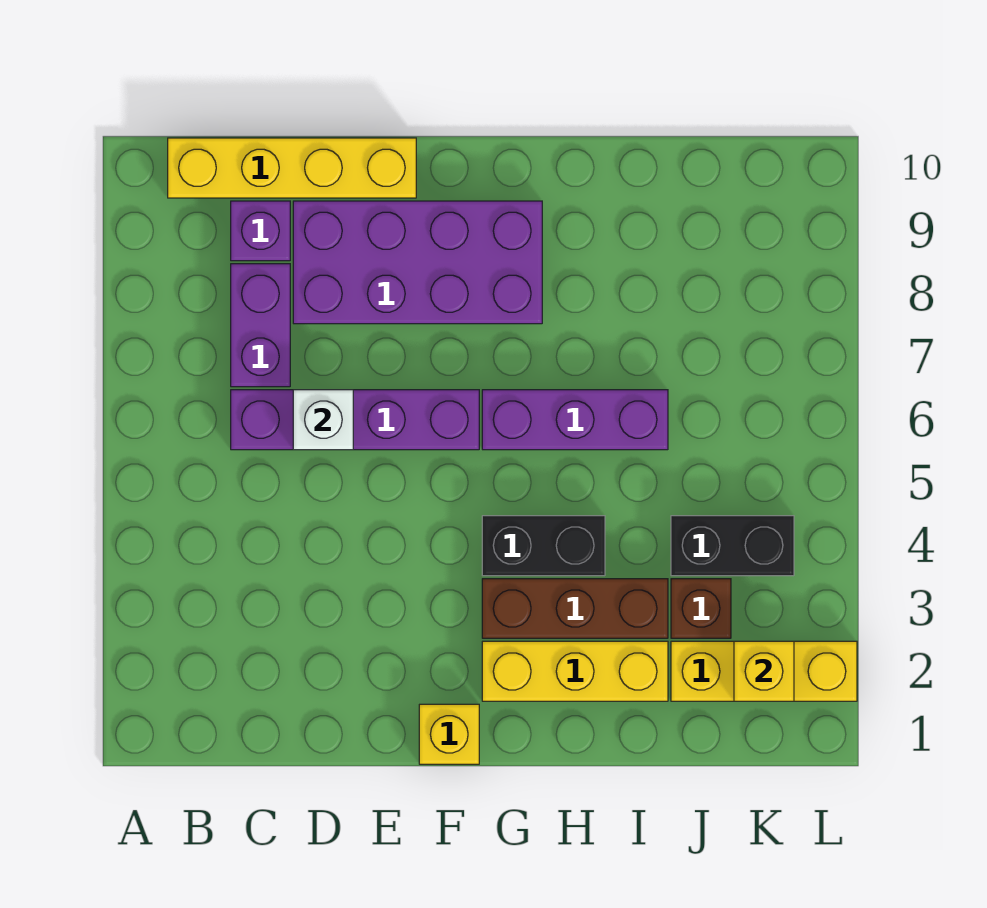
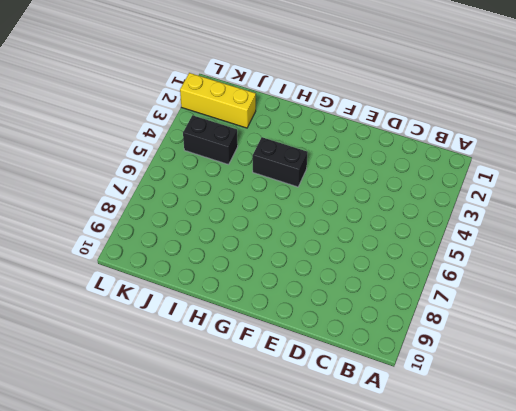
none -> yellow 1x4 brick [168,138,416,198]
none -> purple 1x4 brick [231,390,479,450]
none -> purple 1x2 brick [231,264,290,387]

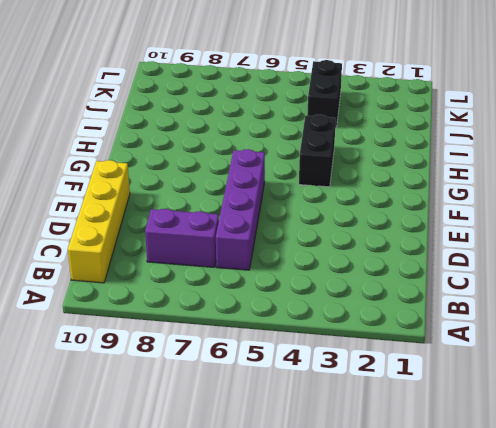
none -> purple 1x1 brick [231,201,290,261]
none -> purple 2x4 brick [293,201,542,324]
none -> yellow 1x1 brick [419,704,479,764]

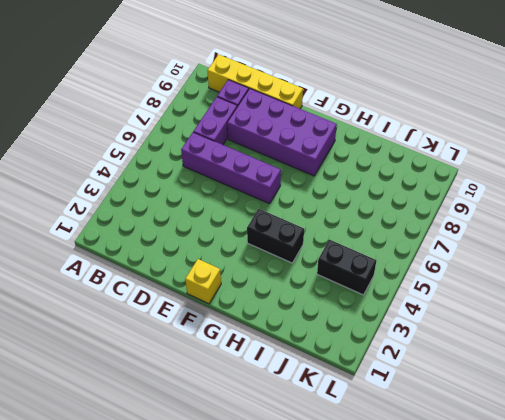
none -> yellow 1x3 brick [482,641,668,701]
none -> brown 1x3 brick [482,579,668,638]
none -> purple 1x3 brick [482,390,668,450]

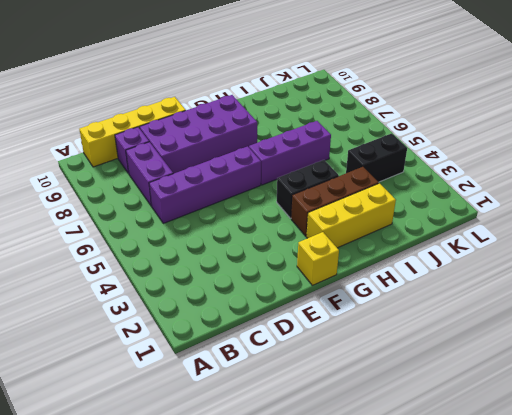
none -> yellow 1x3 brick [671,641,857,701]
none -> brown 1x1 brick [671,579,731,638]
none -> white 1x1 brick [293,390,353,450]

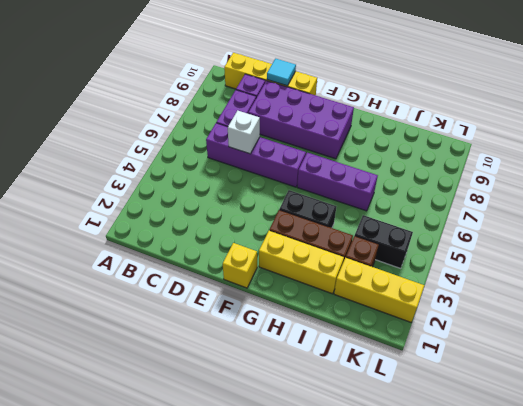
cyan 1x1 tile [267,59,296,86] -> none
none -> yellow 1x1 brick [734,641,794,701]

